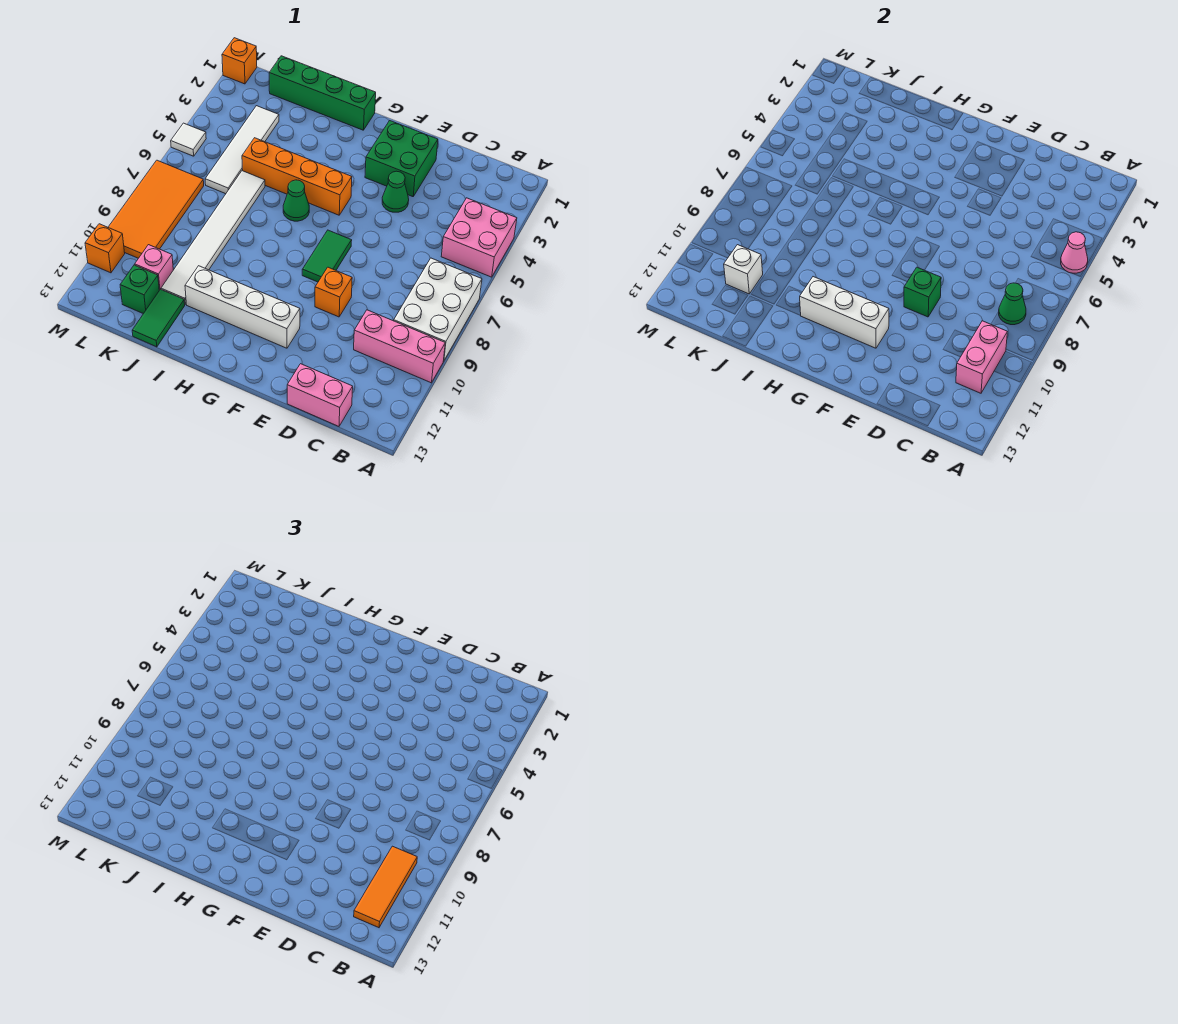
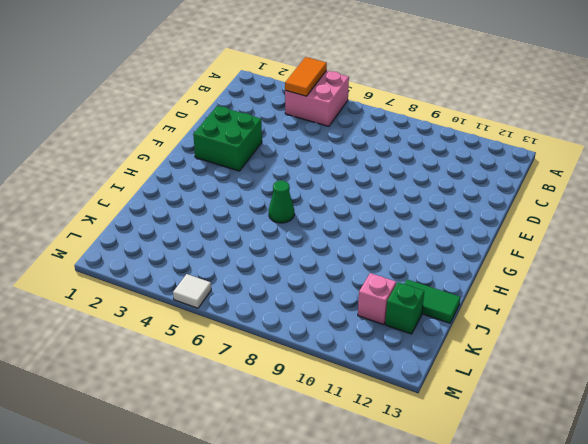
orange 1x2 tile [285,57,327,96] -> none
none -> white 2x3 brick [394,258,482,360]
none -> pink 1x3 brick [354,310,445,383]
none -> pink 1x2 brick [287,364,353,426]

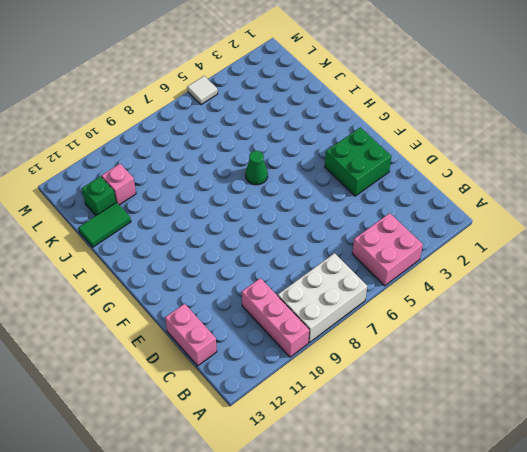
none -> green 1x1 cone [382,171,409,212]
none -> orange 1x1 brick [315,267,352,317]
none -> green 1x2 tile [302,230,352,282]

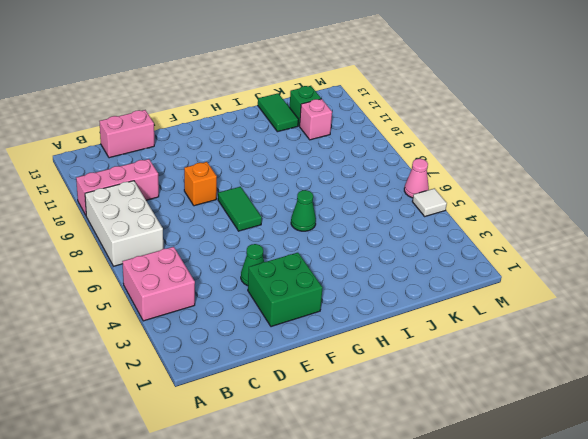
pink 1x1 cone [404,159,429,198] -> pink 1x1 cone moved to [1061,232,1088,273]
none -> white 1x4 brick [185,266,300,348]
none -> orange 1x4 brick [242,138,352,215]
none -> green 1x4 brick [269,56,376,130]

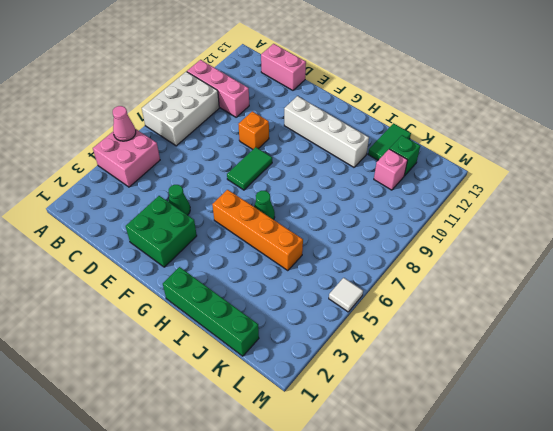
none -> white 1x6 tile [161,171,265,304]
none -> white 1x4 tile [205,106,279,194]
none -> orange 2x4 tile [108,160,204,258]

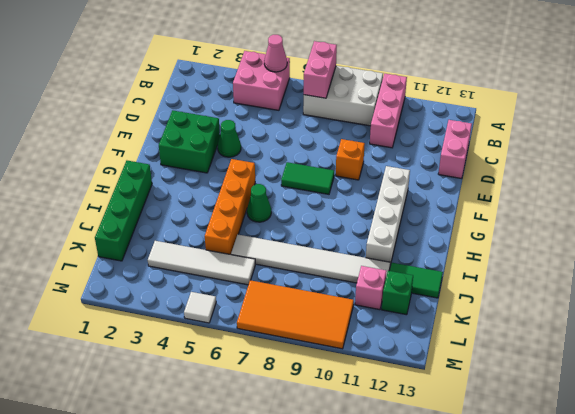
pink 1x2 brick [304,41,337,98] -> pink 1x2 brick turned to [956,321,1007,393]
none -> orange 1x1 brick [222,38,257,84]
none -> orange 1x1 brick [85,224,125,273]
none -> green 1x1 cone [999,283,1026,325]

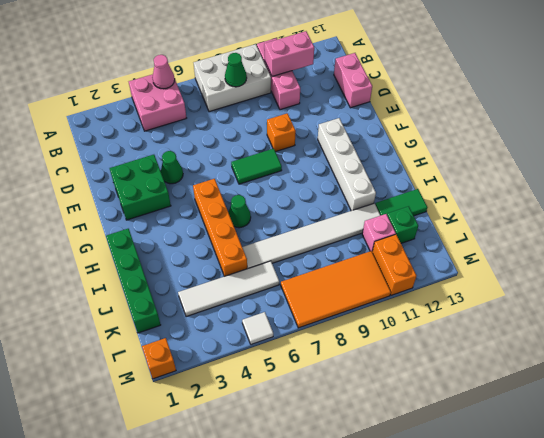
orange 1x2 brick [372,235,417,295] -> orange 1x1 brick [85,224,125,273]
none -> green 1x1 brick [904,267,941,317]
none -> white 1x3 brick [800,277,889,348]
none -> white 1x1 brick [724,245,763,294]

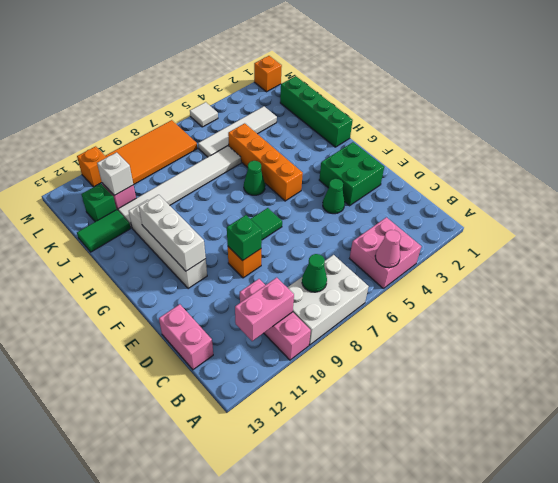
none -> orange 1x3 tile [354,846,417,928]

